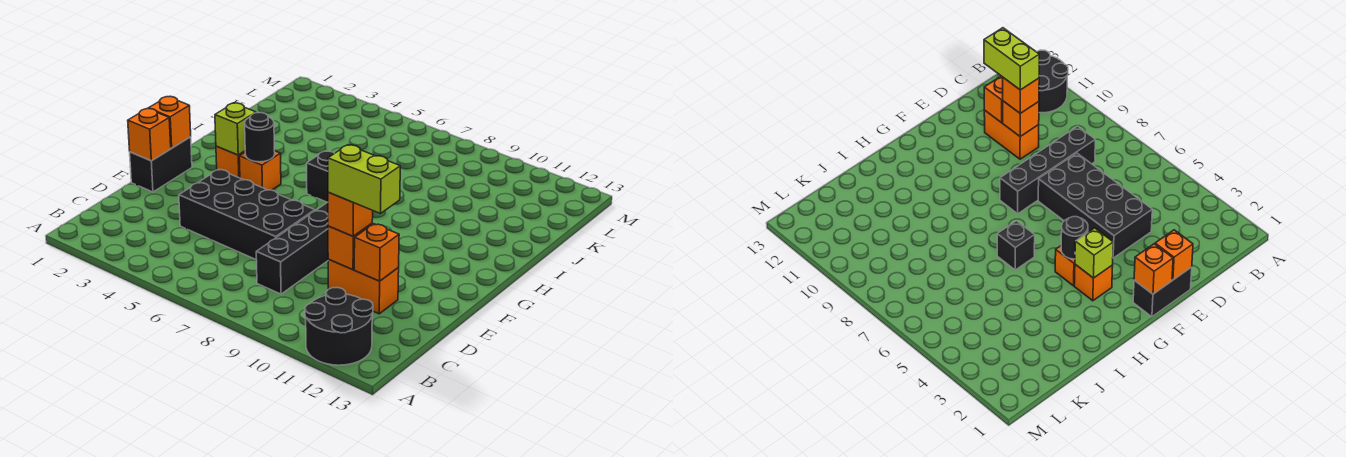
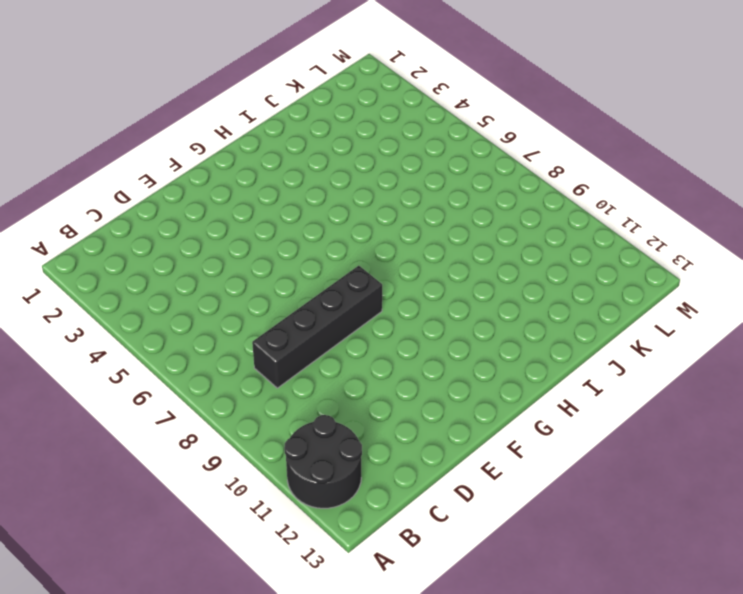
none -> black 2x4 brick [179,169,315,259]
none -> orange 1x2 brick [328,259,399,314]
none -> black 1x2 brick [130,137,192,192]

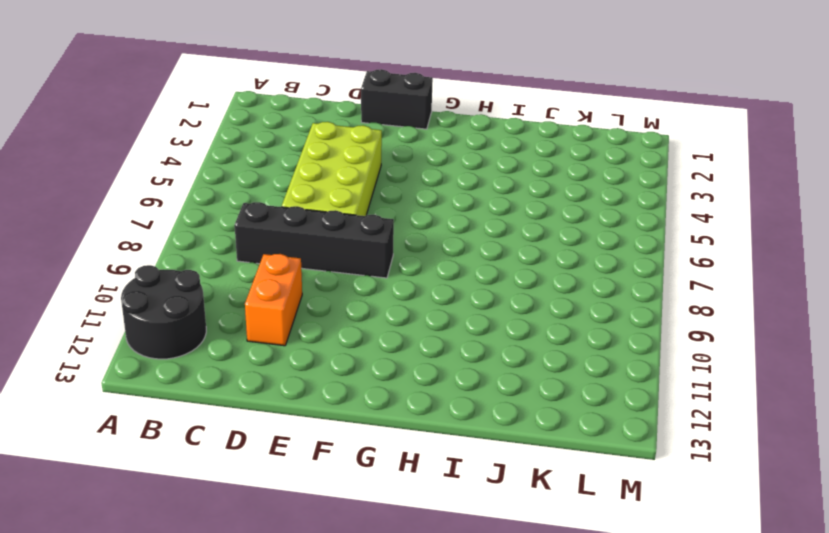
lime 2x4 brick [282,122,382,216] -> black 2x4 brick [179,169,315,259]
none -> orange 1x1 brick [216,146,245,178]
none -> orange 1x1 brick [239,151,281,190]
none -> black 1x1 brick [307,151,334,202]

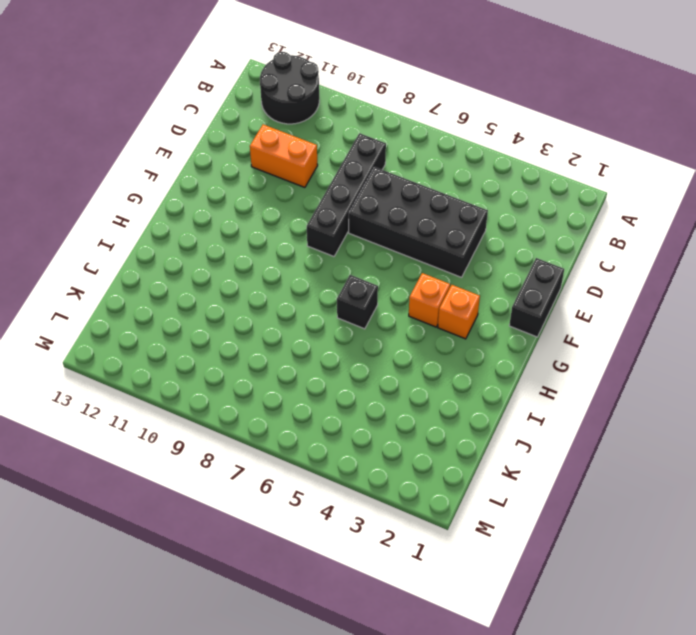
none -> orange 1x1 brick [328,224,372,270]
none -> orange 1x1 brick [354,224,399,281]
none -> orange 1x1 brick [128,109,171,161]

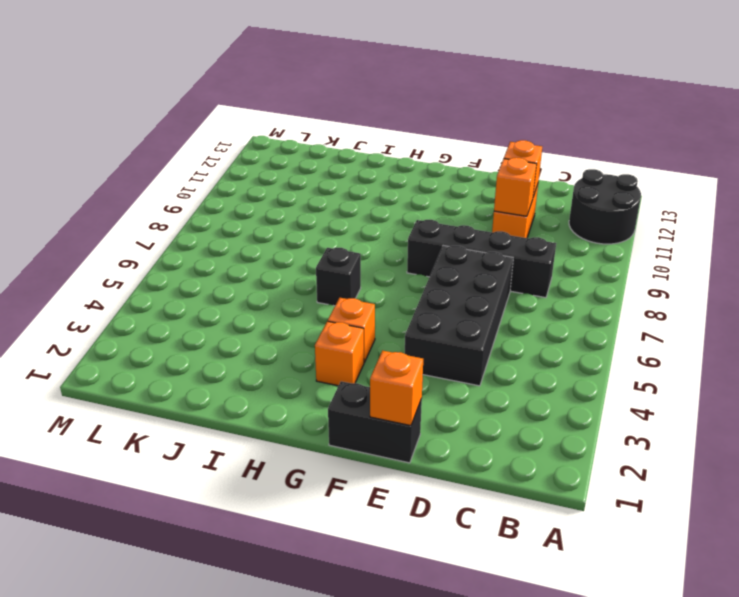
none -> orange 1x1 brick [148,96,191,148]
none -> lime 1x1 brick [215,103,256,155]
none -> black 1x1 round brick [245,113,275,162]

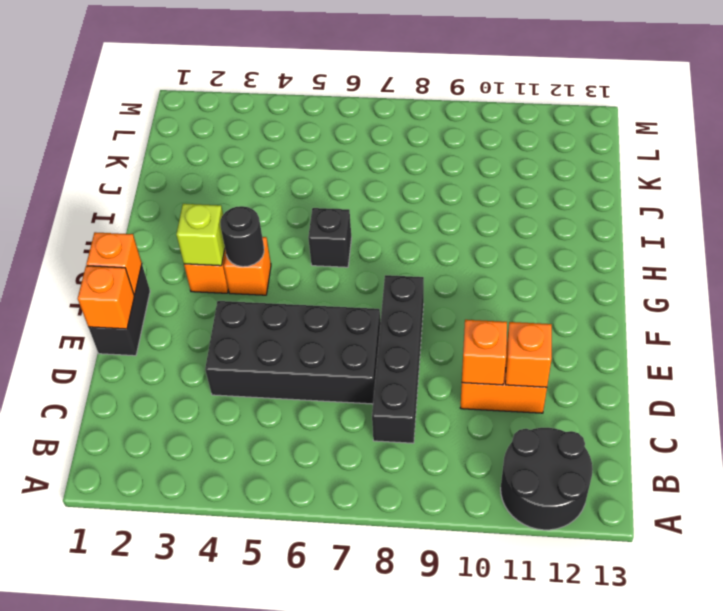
none -> orange 1x1 brick [328,192,373,236]
none -> lime 1x2 brick [328,145,400,214]

